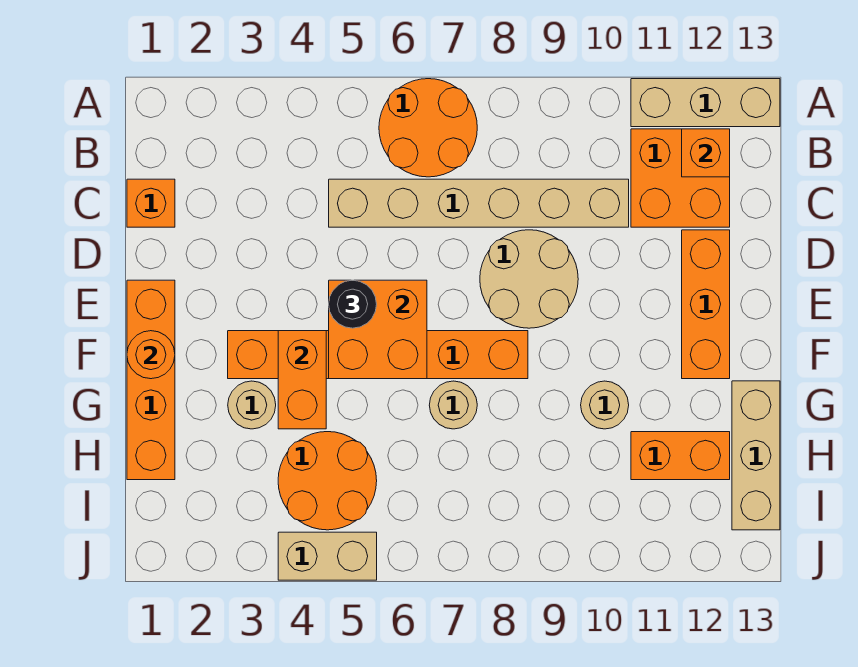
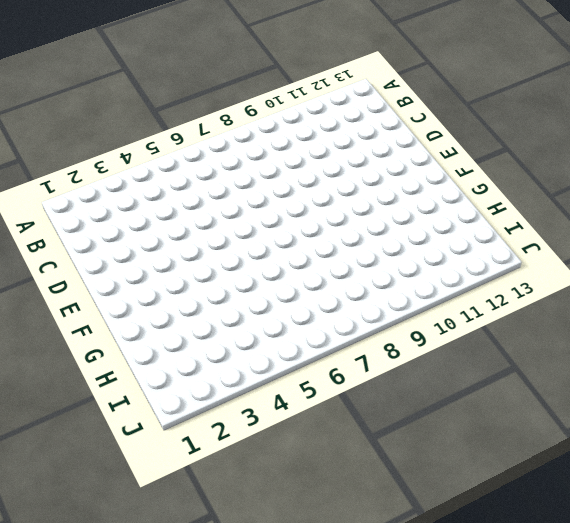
none -> orange 2x2 round brick [379,79,477,177]
none -> tan 1x3 brick [631,79,780,127]
none -> orange 2x2 brick [631,129,730,227]

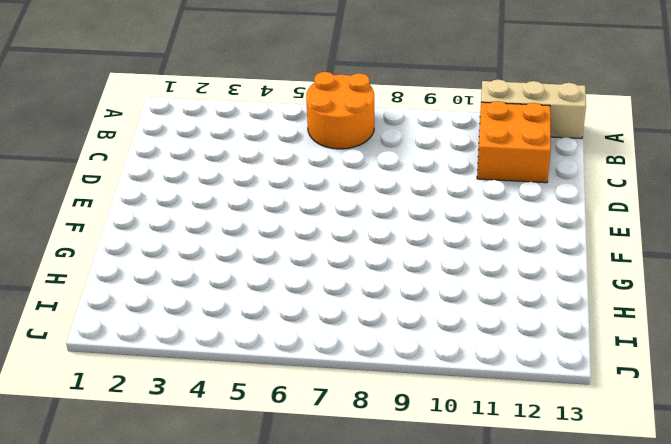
none -> orange 1x1 brick [127,179,175,227]
none -> tan 1x6 brick [329,179,629,227]
none -> tan 2x2 round brick [480,230,578,328]

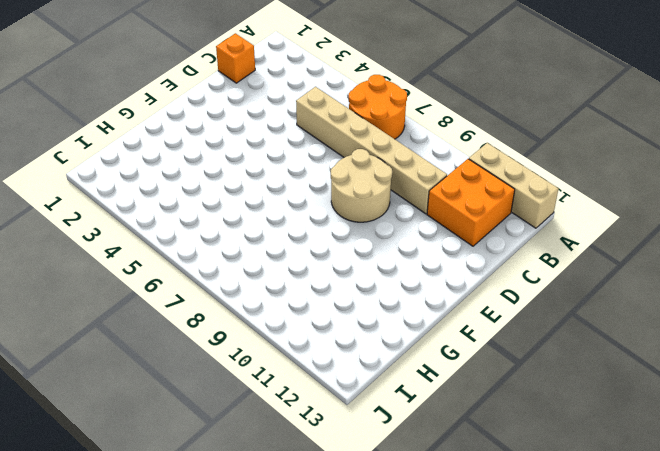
none -> orange 1x3 brick [682,230,730,379]
none -> orange 1x4 brick [127,280,175,480]
none -> orange 1x6 brick [228,331,528,379]

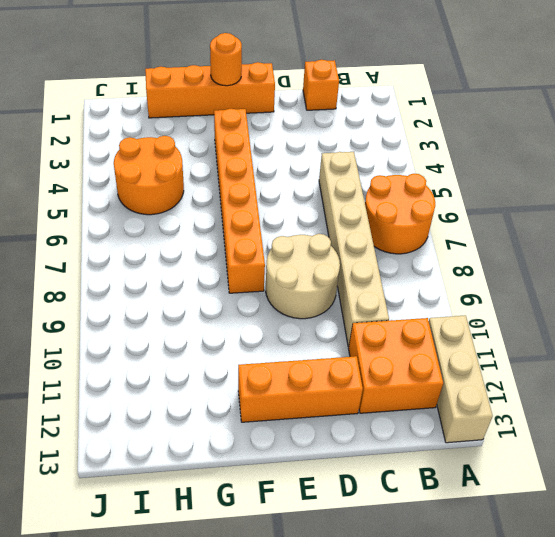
none -> tan 1x1 round brick [228,381,276,429]
none -> tan 1x1 round brick [429,381,477,429]
none -> tan 1x1 round brick [581,381,629,429]

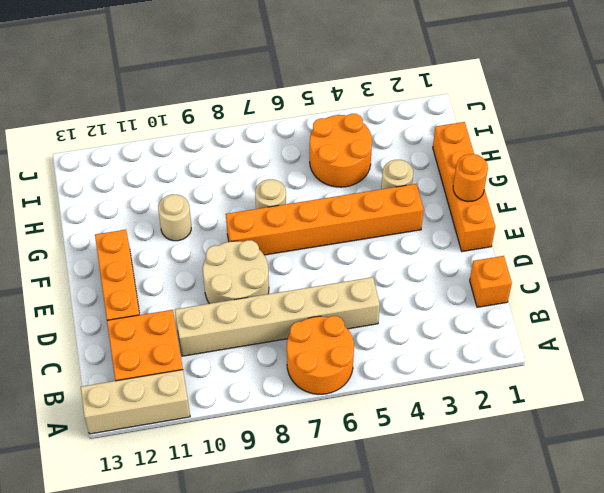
none -> tan 1x3 brick [732,381,780,530]
none -> orange 1x2 brick [631,432,730,480]
none -> tan 1x2 brick [278,532,377,580]

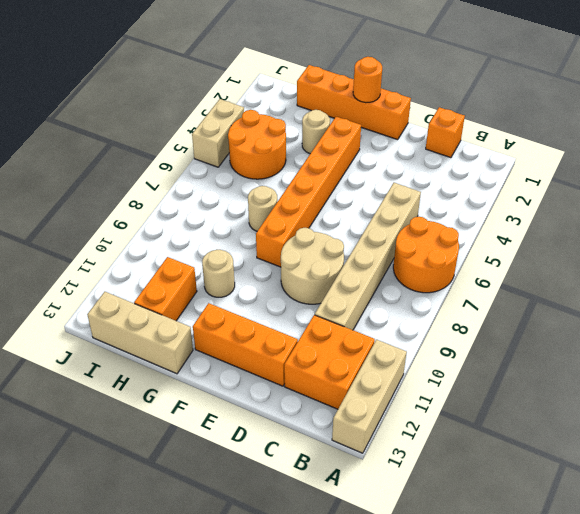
none -> orange 1x1 brick [682,129,730,177]
none -> orange 2x2 brick [329,280,427,379]
none -> orange 1x2 brick [278,331,326,429]

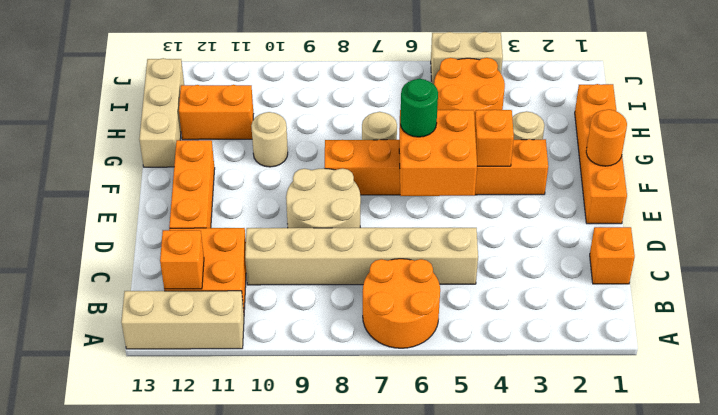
orange 1x1 brick [475,110,514,166] -> orange 1x2 brick [278,331,326,429]
green 1x1 round brick [400,79,438,137] -> none
none -> black 1x1 round brick [329,280,377,328]

